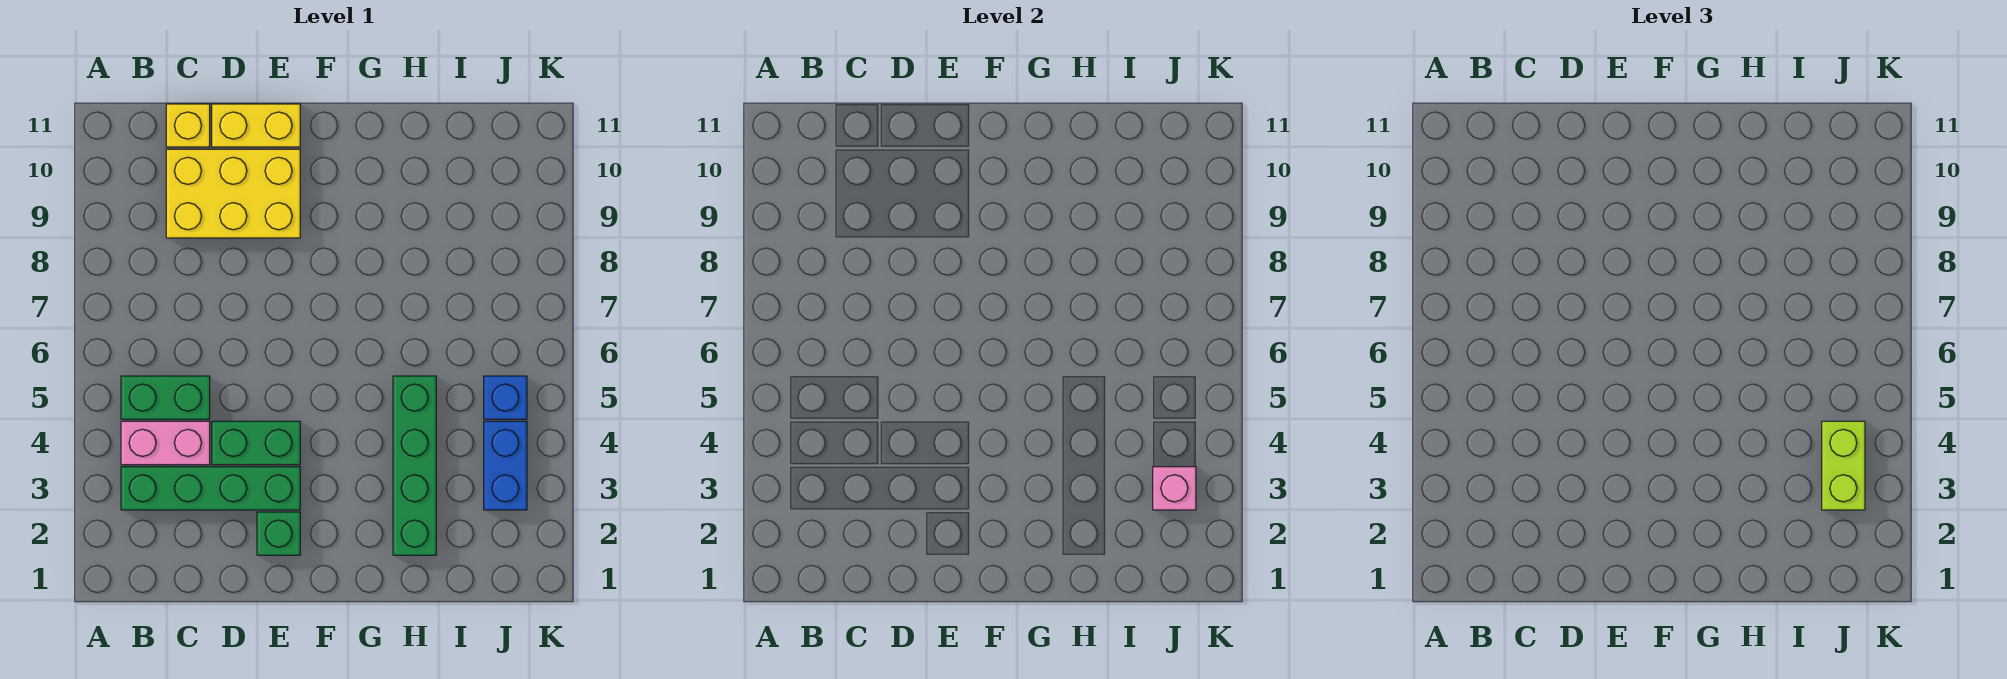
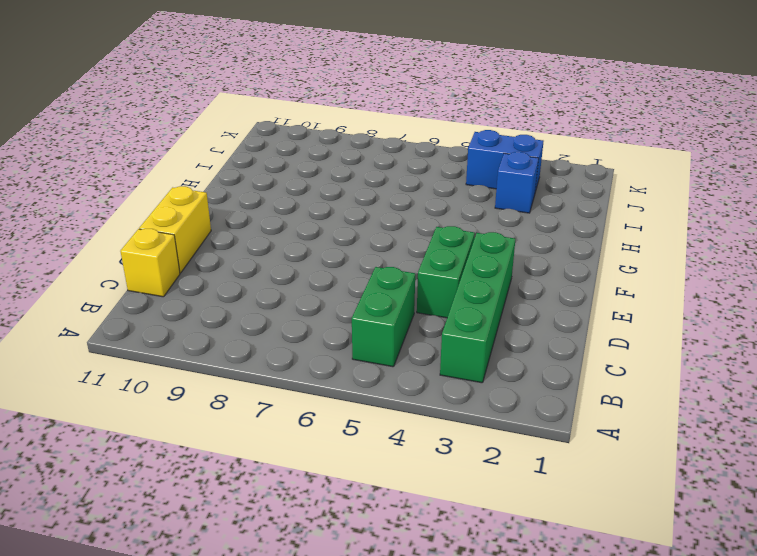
blue 1x1 brick [495,152,539,213] -> blue 1x1 brick moved to [484,376,527,419]
none -> pink 1x2 brick [121,421,210,465]
none -> yellow 2x3 brick [166,149,300,238]
none -> green 1x1 brick [257,512,300,555]

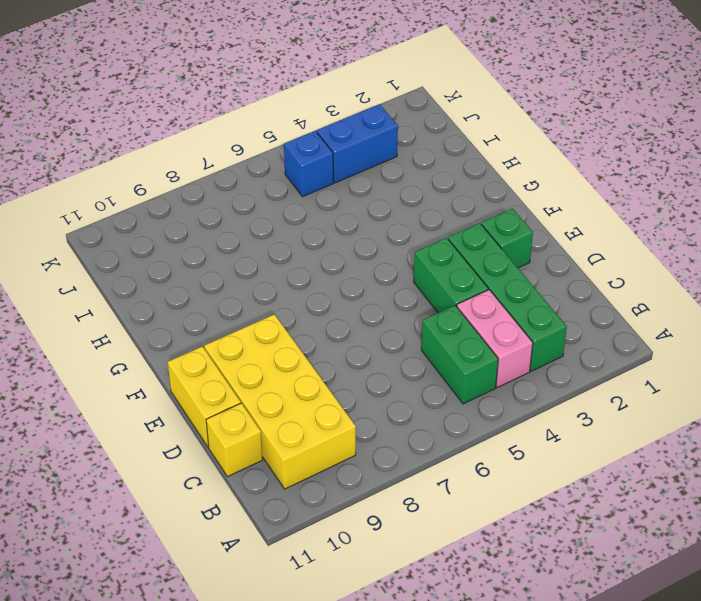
yellow 2x4 brick [204,314,356,489] -> yellow 2x3 brick [166,149,300,238]
none -> green 1x4 brick [393,376,436,555]
none -> pink 1x1 brick [1153,467,1196,510]
none -> lime 1x2 brick [1822,421,1865,510]

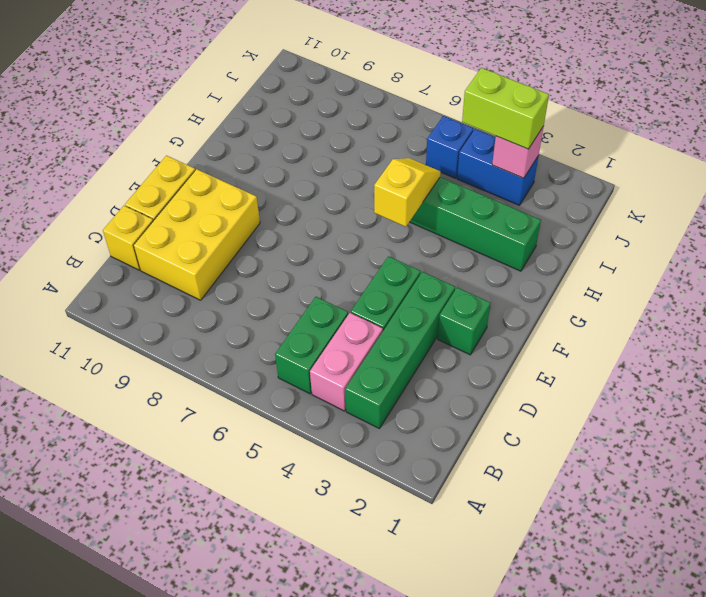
yellow 1x2 slope [374,158,441,227] -> none

